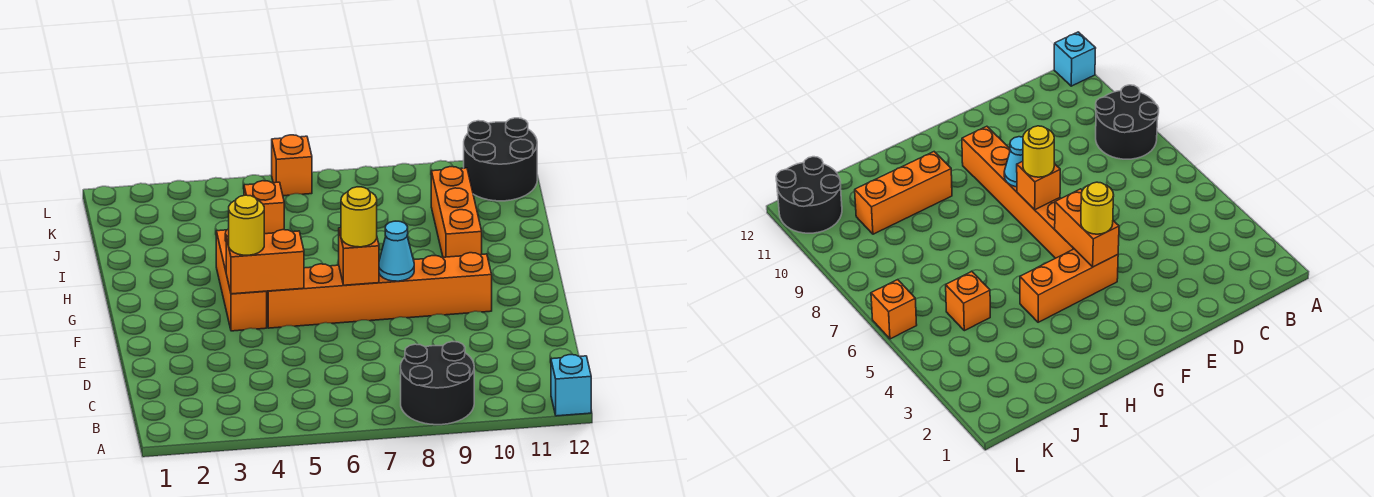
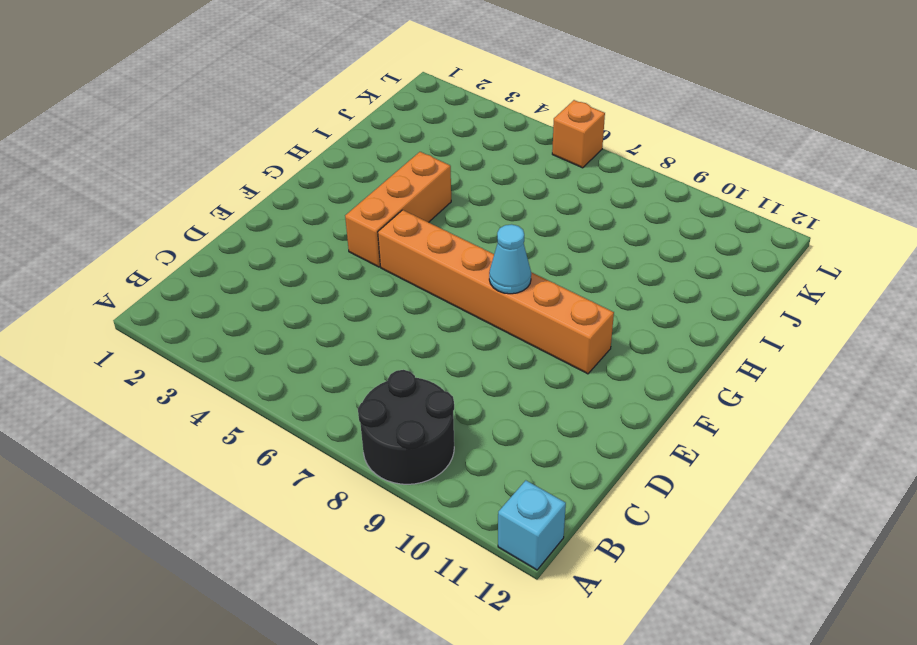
none -> orange 1x3 brick [431,167,482,257]
none -> orange 1x1 brick [244,181,284,234]
none -> black 2x2 round brick [464,118,537,201]

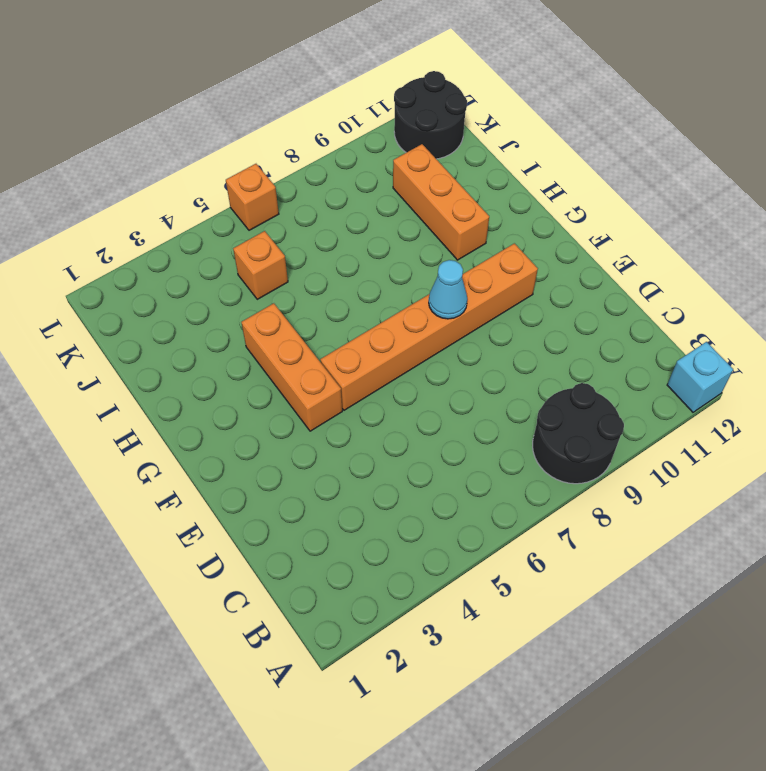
none -> orange 1x2 brick [226,230,304,294]
none -> orange 1x1 brick [339,228,379,285]
none -> yellow 1x1 round brick [229,195,264,255]

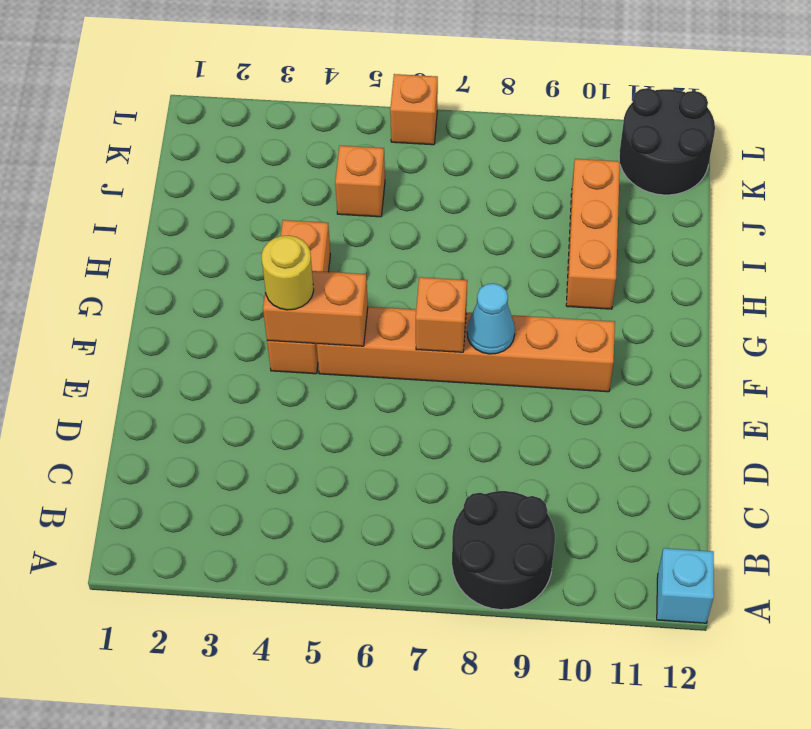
none -> yellow 1x1 round brick [341,187,377,247]

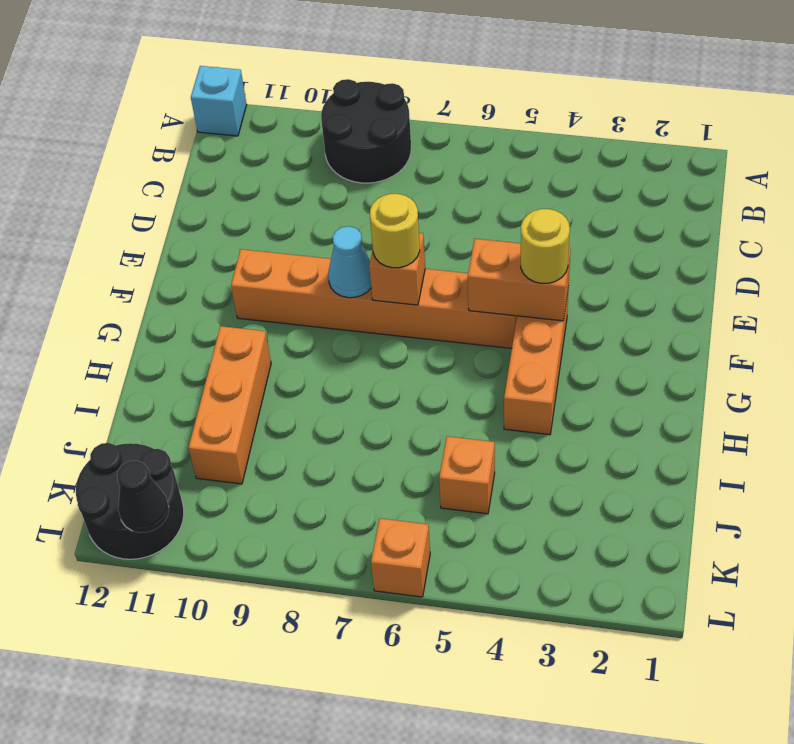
black 1x1 cone [117,460,169,533] -> none

